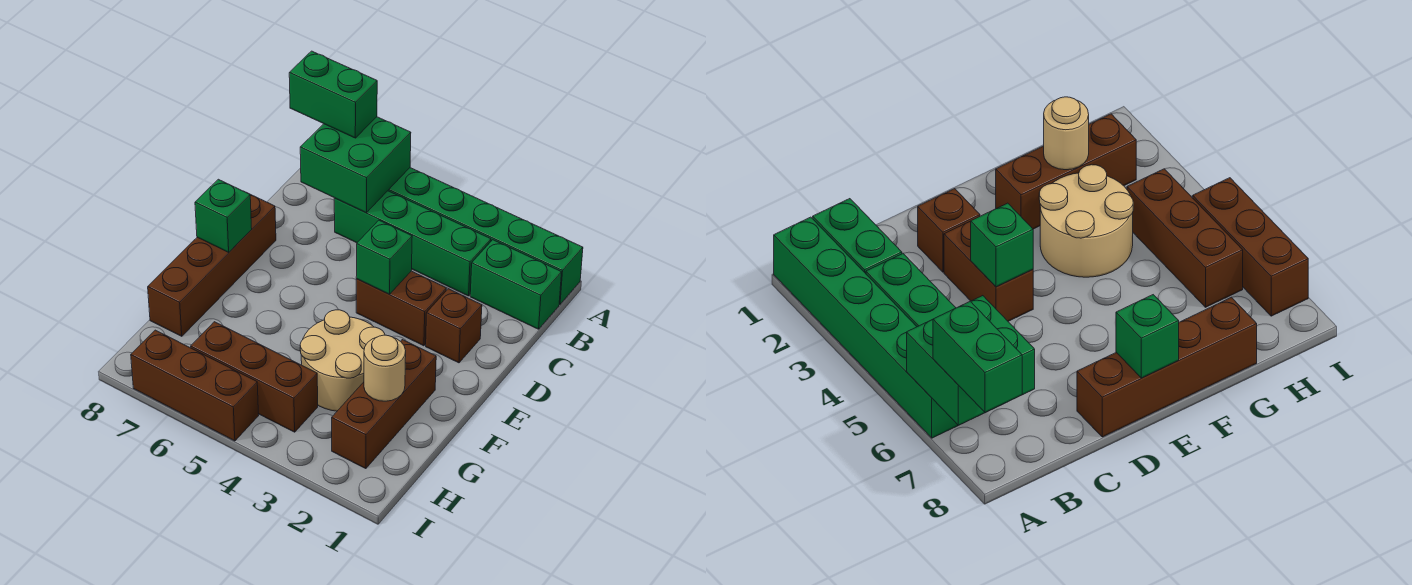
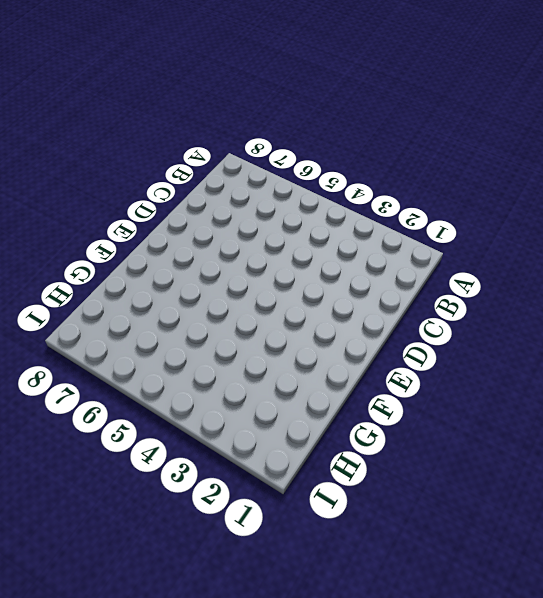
none -> green 1x6 brick [388,168,583,304]
none -> green 1x2 brick [470,240,562,329]
none -> green 1x4 brick [334,191,491,296]

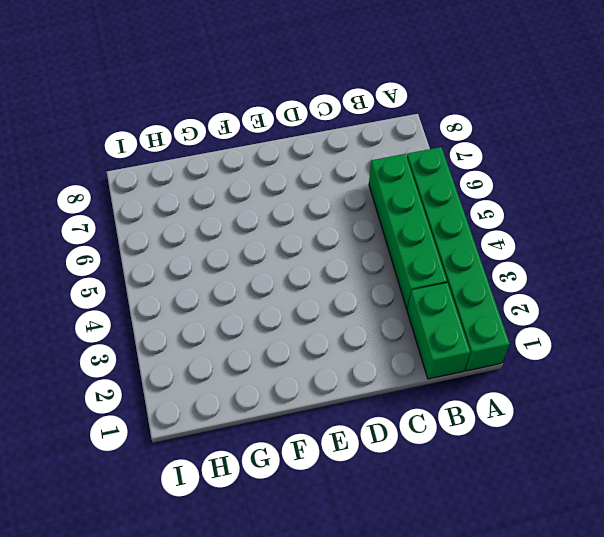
none -> brown 1x1 brick [426,289,482,363]
none -> brown 1x2 brick [356,271,446,346]
none -> brown 1x4 brick [148,195,276,336]

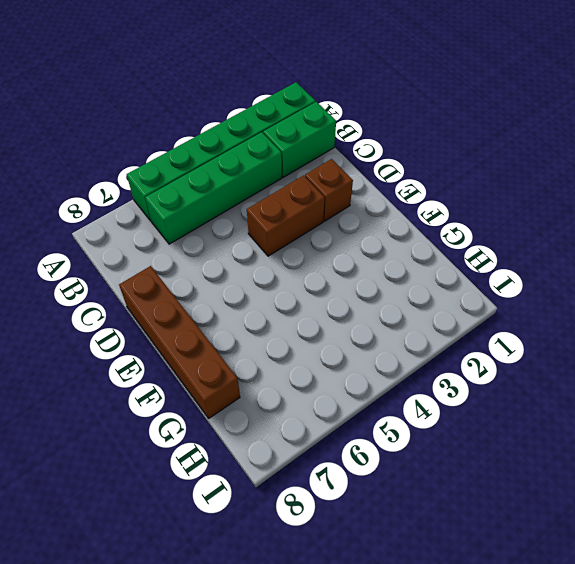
none -> brown 1x3 brick [332,340,436,469]
none -> tan 2x2 round brick [300,310,385,411]
none -> brown 1x3 brick [191,322,318,432]

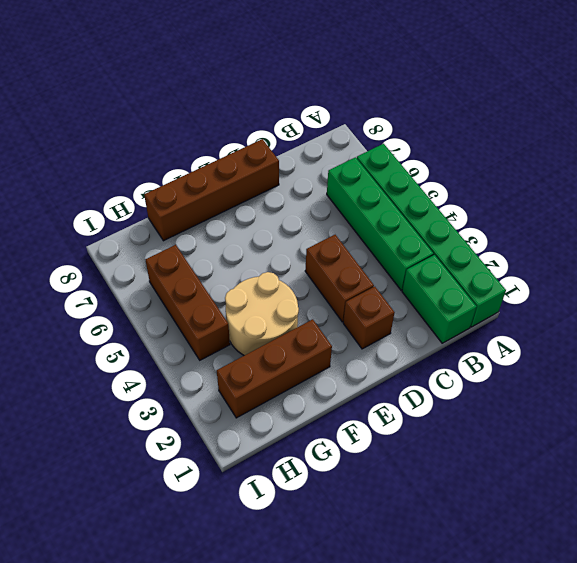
none -> brown 1x3 brick [131,330,259,441]
none -> green 2x2 brick [300,117,411,213]
none -> green 1x1 brick [356,220,412,294]

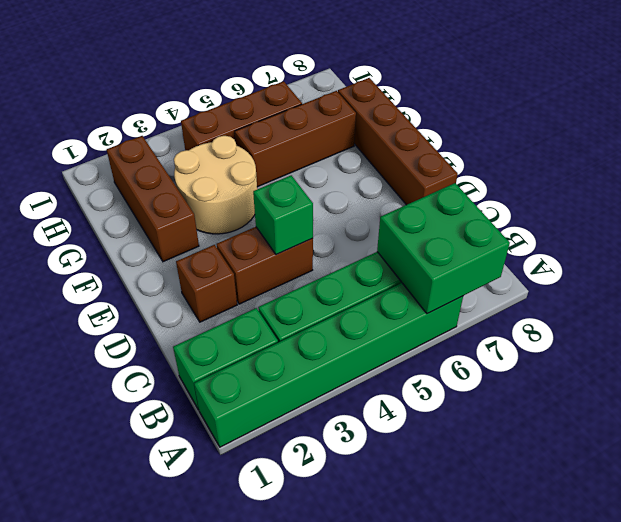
brown 1x3 brick [235,91,356,187] -> brown 1x3 brick moved to [131,330,259,441]
none -> green 1x1 brick [195,179,252,252]
none -> tan 1x1 round brick [364,335,406,401]
none -> green 1x2 brick [289,51,377,138]

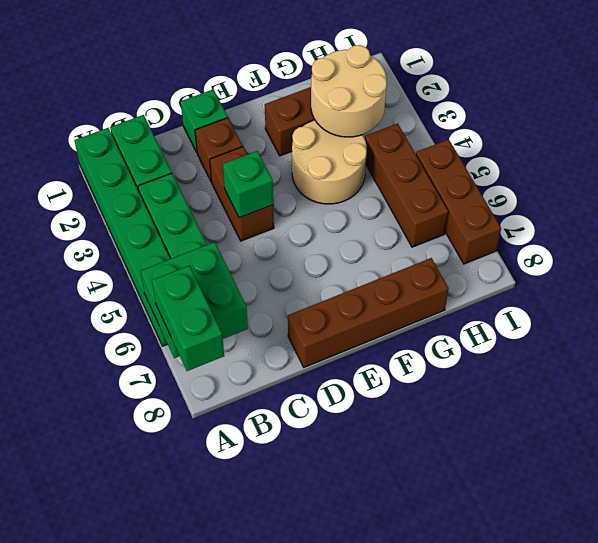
green 1x1 brick [181,89,228,152] -> green 1x1 brick moved to [195,179,252,252]
tan 2x2 round brick [311,45,387,137] -> tan 1x1 round brick [364,335,406,401]

